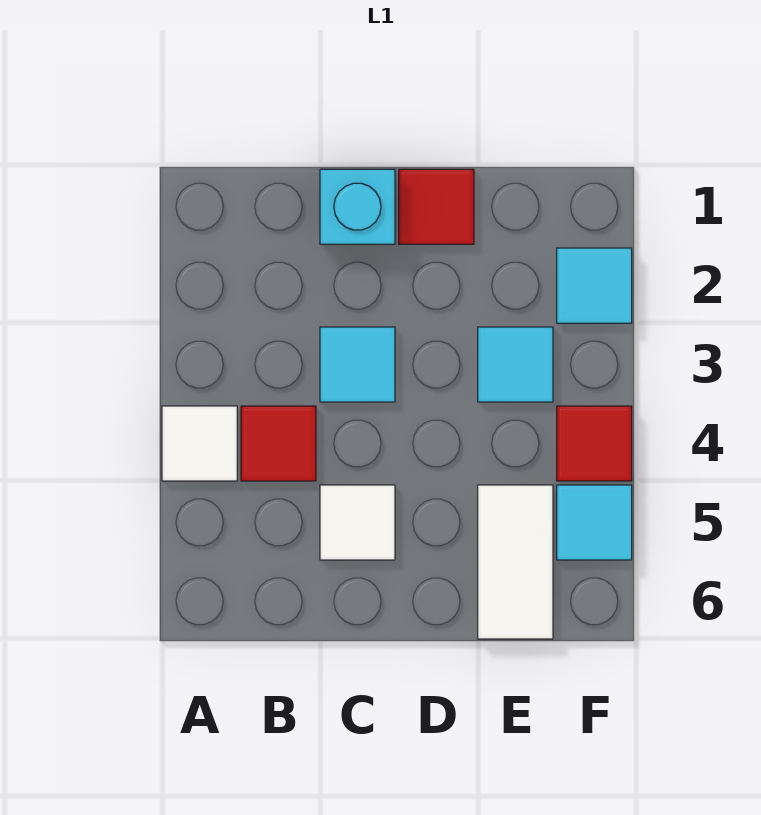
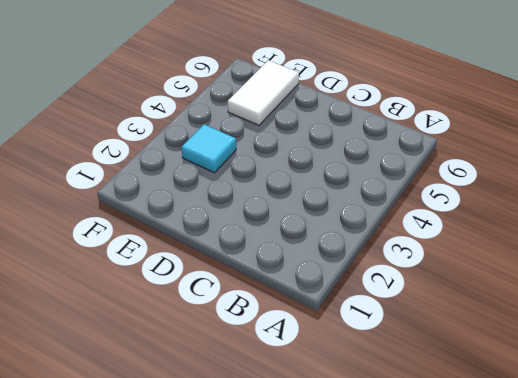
none -> white 1x1 tile [162,406,237,481]
none -> red 1x1 tile [241,406,316,481]

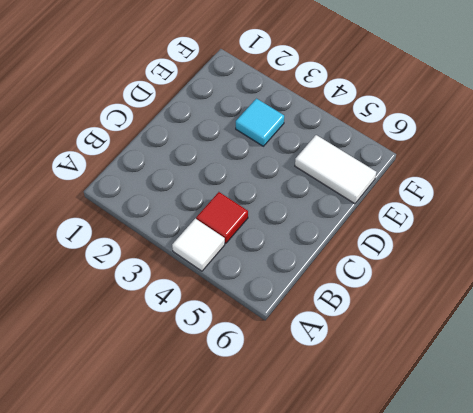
none -> cyan 1x1 brick [320,169,395,244]
none -> cyan 1x1 tile [320,327,395,402]

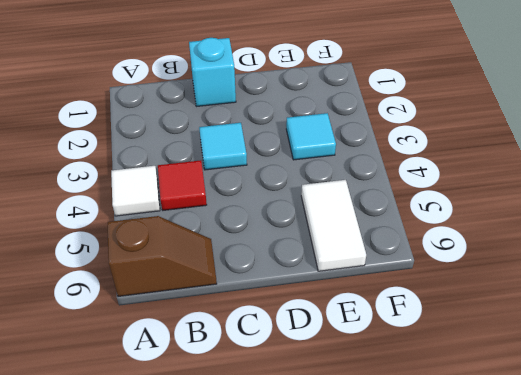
brown 1x2 slope [108,216,217,296] -> none
none -> white 1x1 tile [320,485,395,560]
none -> red 1x1 tile [399,169,474,244]

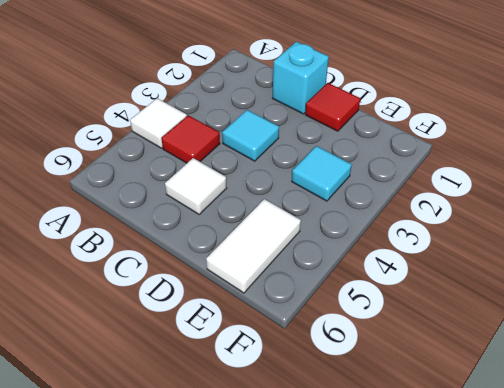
none -> cyan 1x1 tile [557,248,632,323]
none -> red 1x1 tile [557,406,632,481]

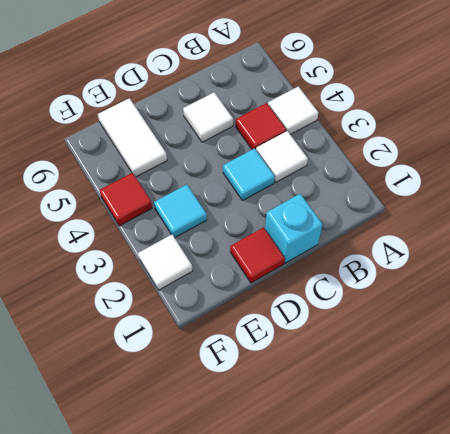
white 1x1 tile [256,131,308,182] -> none
white 1x1 tile [138,235,193,290] -> cyan 1x1 tile [557,248,632,323]
none -> cyan 1x1 tile [557,485,632,560]

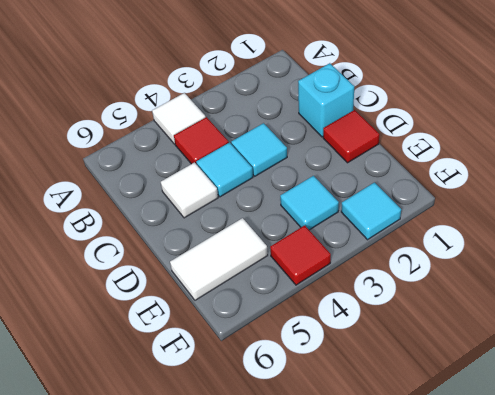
cyan 1x1 tile [196,143,253,197] -> cyan 1x1 tile moved to [557,485,632,560]

